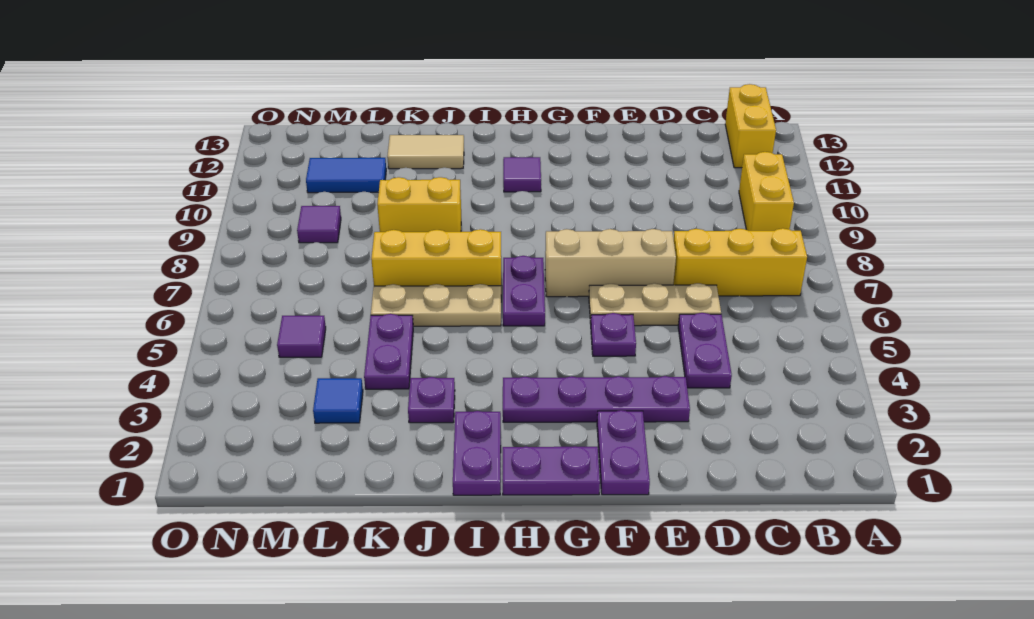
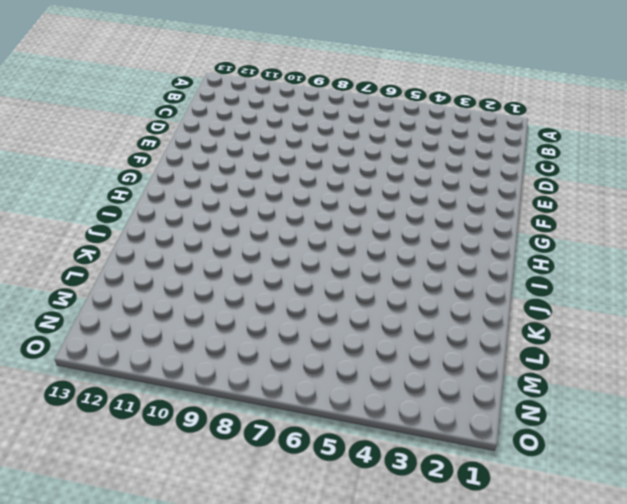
none -> yellow 1x3 brick [673,228,807,296]
none -> yellow 1x2 brick [739,152,794,231]
none -> yellow 1x2 brick [725,84,776,168]

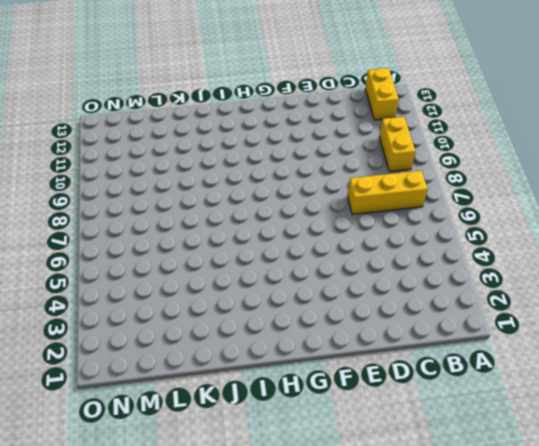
none -> purple 1x2 plate [678,313,732,388]
none -> tan 1x3 plate [589,283,721,326]
none -> purple 1x4 plate [503,376,690,422]

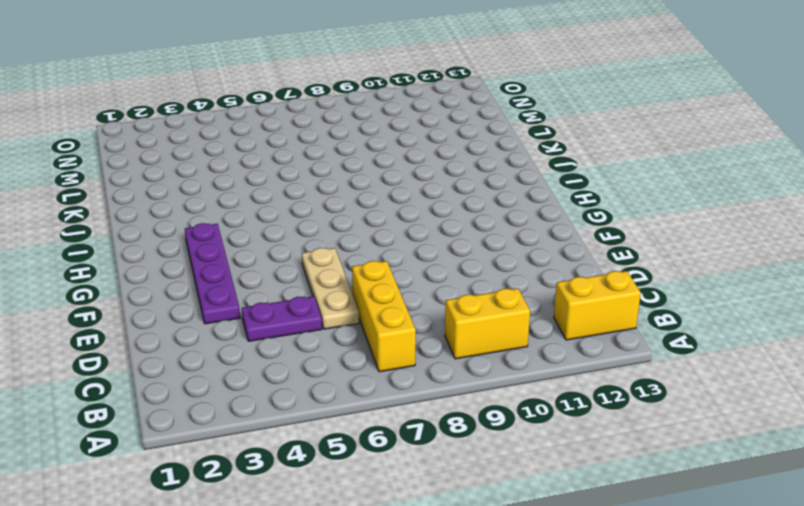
none -> tan 1x3 brick [545,229,676,297]
none -> purple 1x2 plate [597,410,650,495]
none -> purple 1x1 plate [591,313,636,356]

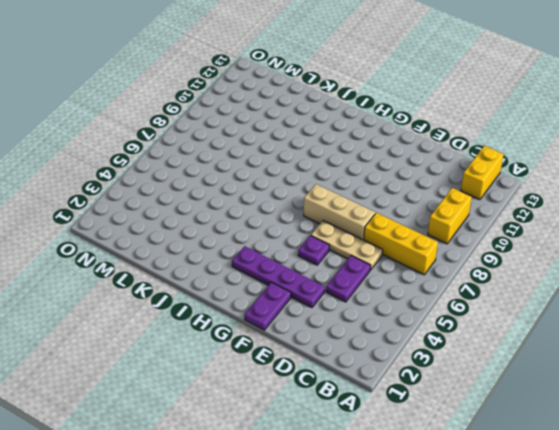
none -> purple 1x2 plate [503,446,600,495]
none -> purple 1x2 plate [503,256,545,326]
none -> purple 1x1 tile [503,157,541,192]

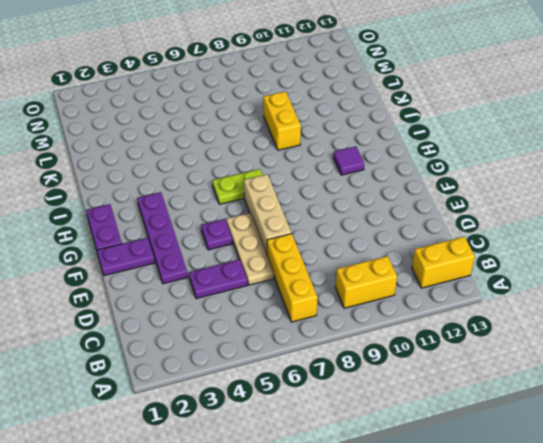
lime 1x2 plate [212,169,263,204] -> purple 1x2 plate [503,256,545,326]
none -> purple 1x2 plate [453,411,501,495]
none -> tan 1x3 plate [371,284,501,326]
none -> yellow 1x3 brick [371,229,501,286]

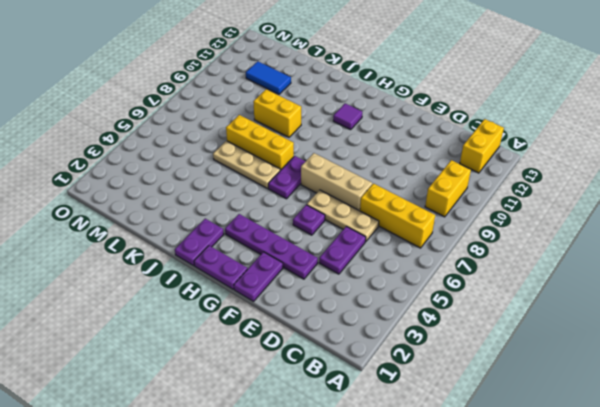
none -> purple 1x1 plate [408,377,455,423]
none -> tan 1x2 tile [387,135,464,169]
none -> purple 1x2 plate [364,314,413,389]

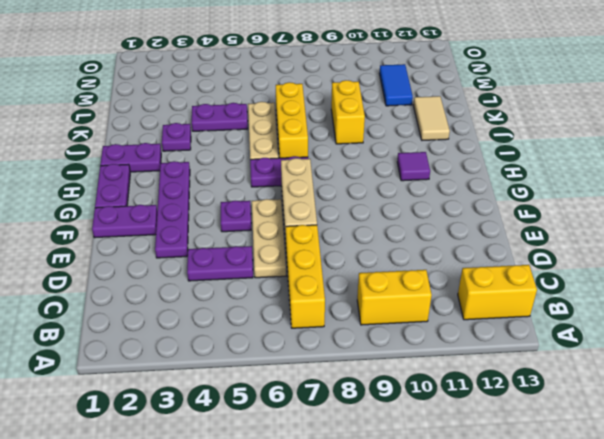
none -> blue 1x1 tile [313,378,363,423]
none -> purple 1x1 tile [277,316,326,357]
none -> purple 1x1 tile [297,206,341,243]

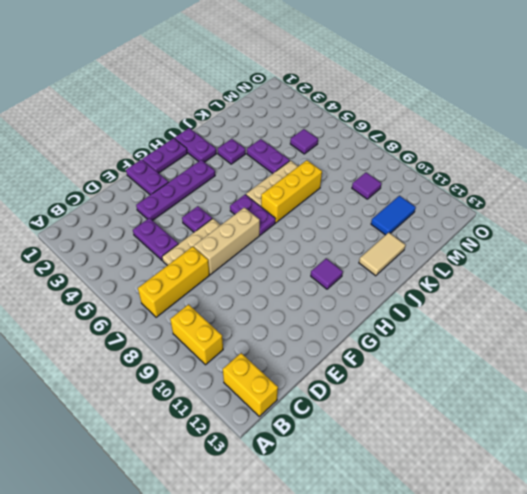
none -> yellow 1x2 brick [377,177,461,232]
none -> blue 1x1 tile [313,378,363,423]

